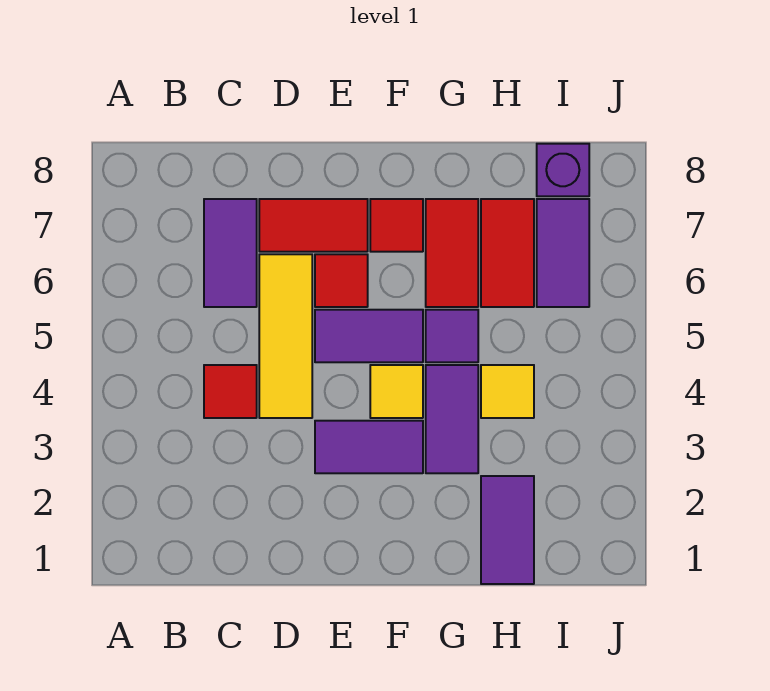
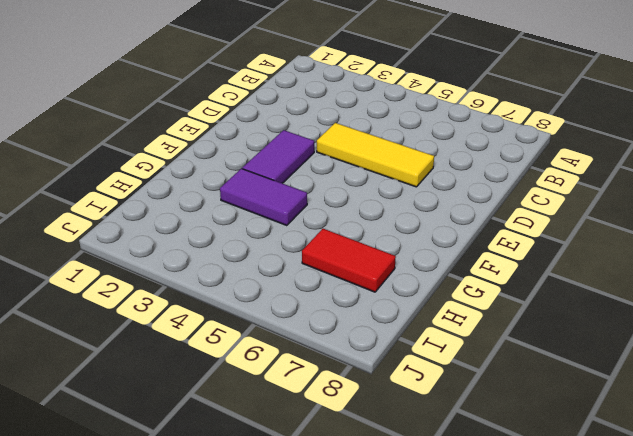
none -> red 1x1 tile [204,365,257,418]
none -> purple 1x2 tile [204,199,257,307]
none -> red 1x2 tile [259,199,368,252]

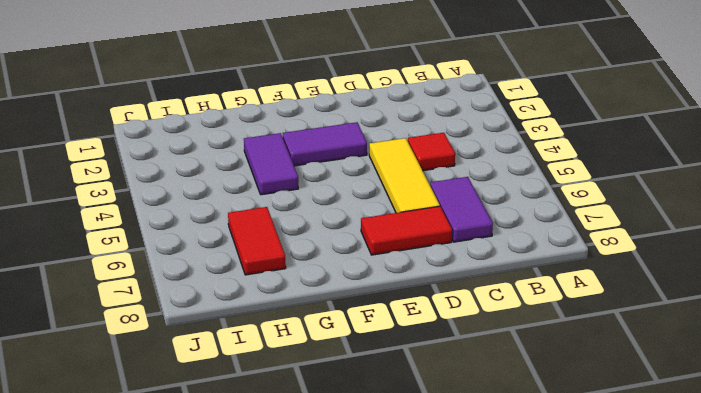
none -> purple 1x2 tile [315,310,423,362]
none -> red 1x1 tile [315,254,368,307]
none -> yellow 1x1 tile [370,365,423,418]

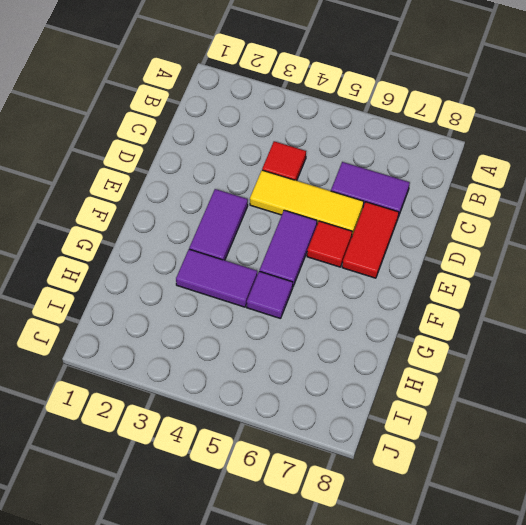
none -> yellow 1x1 tile [370,365,423,418]
none -> red 1x1 tile [370,199,423,252]
none -> red 1x2 tile [426,199,478,307]

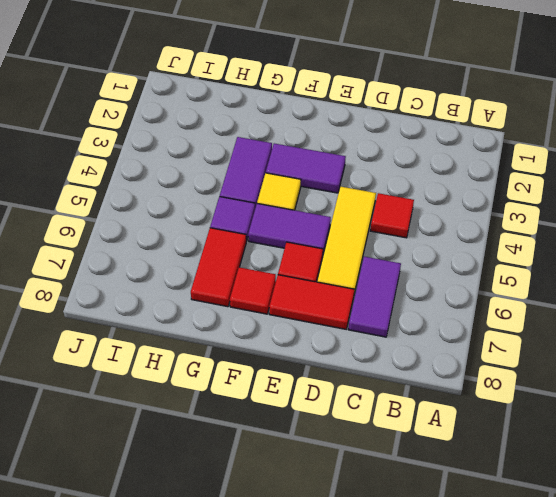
none -> purple 1x2 tile [481,476,534,584]
none -> yellow 1x1 tile [481,365,534,418]
none -> red 1x2 tile [481,199,534,307]

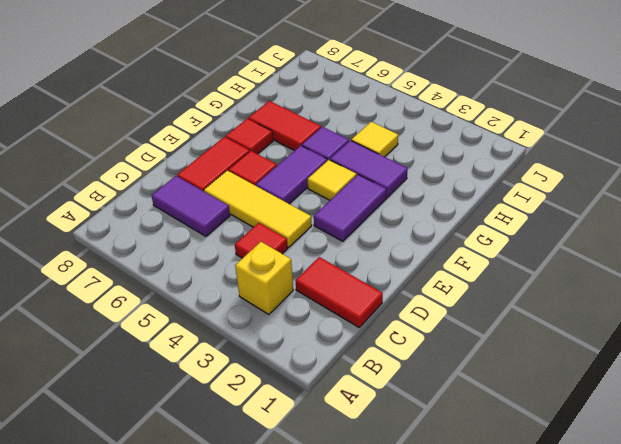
yellow 1x1 brick [235,242,293,314] -> none
red 1x2 tile [295,257,383,327] -> red 1x2 tile moved to [481,199,534,307]
none -> purple 1x2 tile [481,476,534,584]
none -> purple 1x2 tile [537,199,589,307]
none -> purple 1x1 brick [537,144,589,196]

